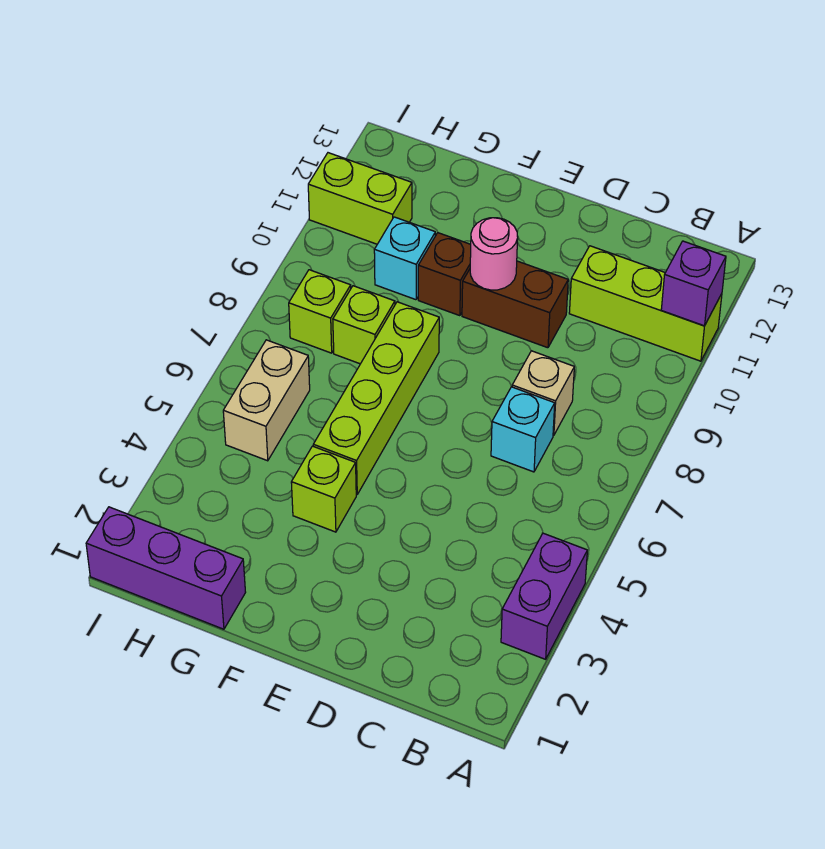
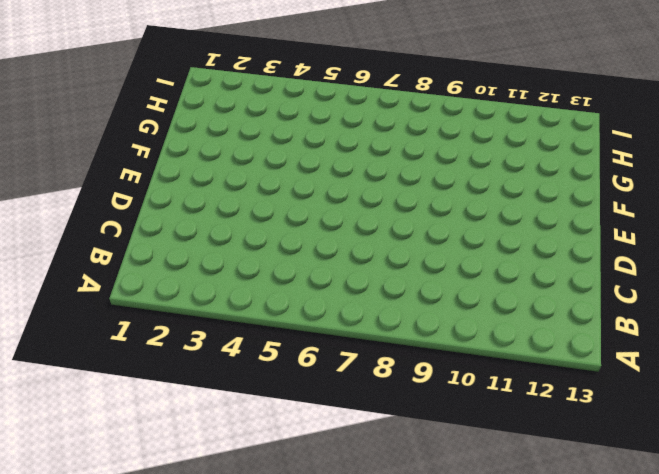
none -> purple 1x2 brick [501,533,587,659]
none -> lime 1x3 brick [569,246,722,361]
none -> cyan 1x1 brick [491,387,555,472]

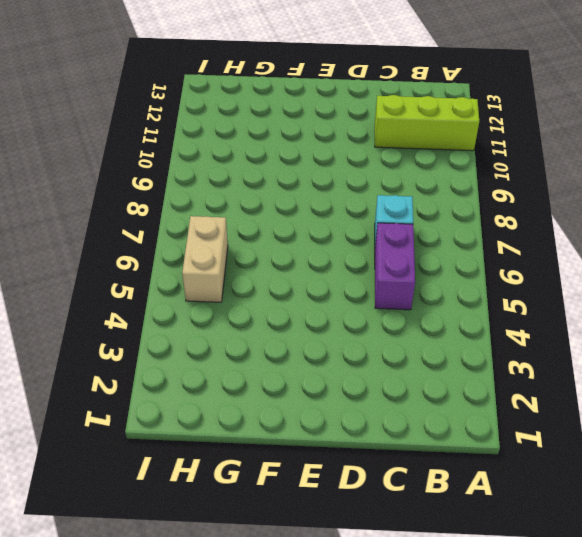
purple 1x2 brick [375,223,415,310] -> purple 1x2 brick moved to [501,533,587,659]
none -> tan 1x1 brick [512,351,574,435]
none -> brown 1x2 brick [462,261,568,348]
none -> lime 1x1 brick [291,446,356,532]

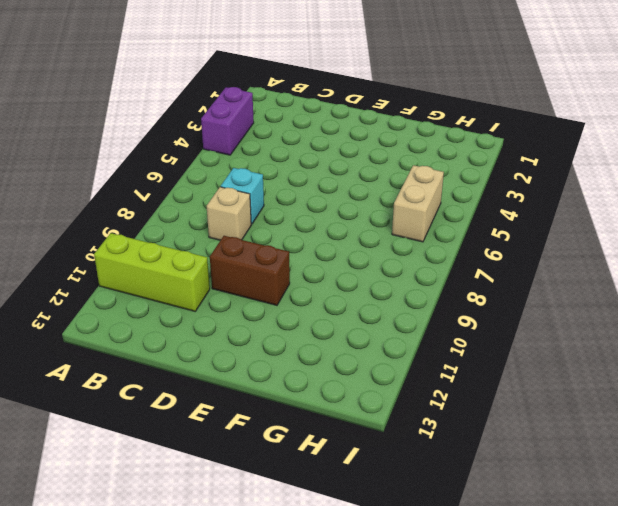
none -> lime 1x1 brick [291,446,356,532]
none -> lime 1x4 brick [313,302,439,495]
none -> brown 1x1 brick [418,233,471,316]

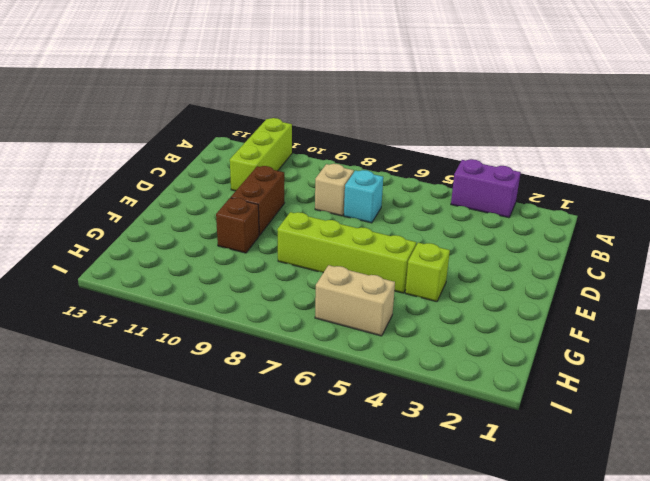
none -> purple 1x3 brick [86,507,246,629]
none -> lime 1x1 brick [333,286,395,364]
none -> cyan 1x1 brick [374,217,435,300]

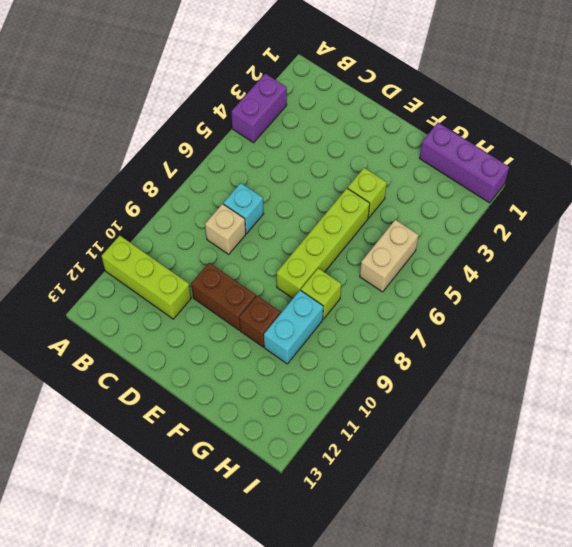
cyan 1x2 brick [264,290,323,364] -> cyan 1x1 brick [374,217,435,300]
none -> lime 1x1 brick [289,270,351,353]
none -> lime 1x2 brick [308,153,412,244]
none -> purple 1x1 brick [661,241,726,326]

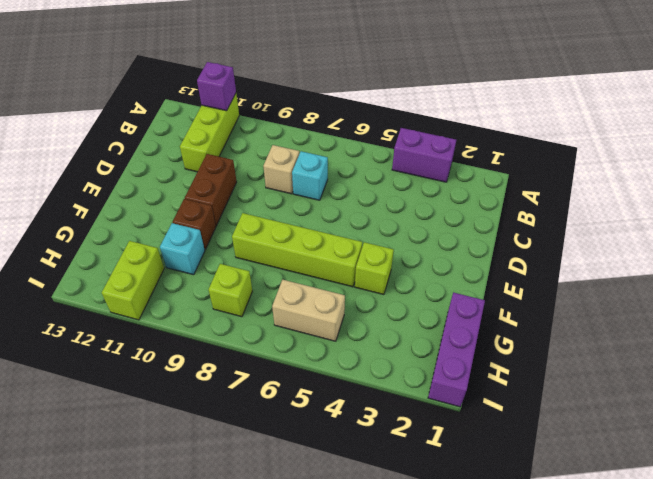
none -> lime 1x1 brick [333,286,395,364]
none -> pink 1x1 round brick [470,218,518,290]

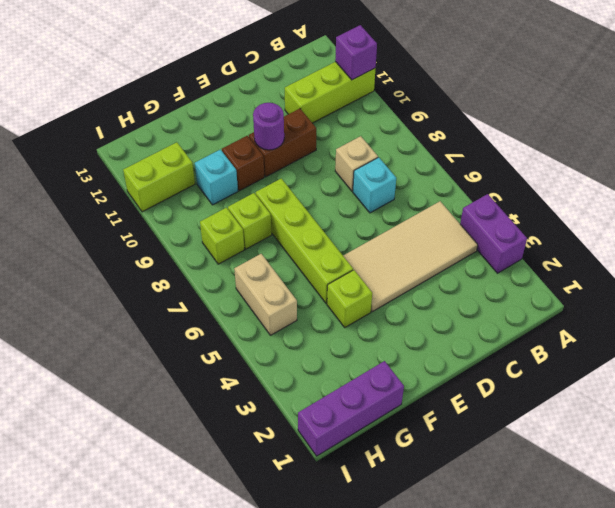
tan 2x4 tile [343,201,478,312] -> none
purple 1x1 round brick [253,103,284,150] -> pink 1x1 round brick [470,218,518,290]

